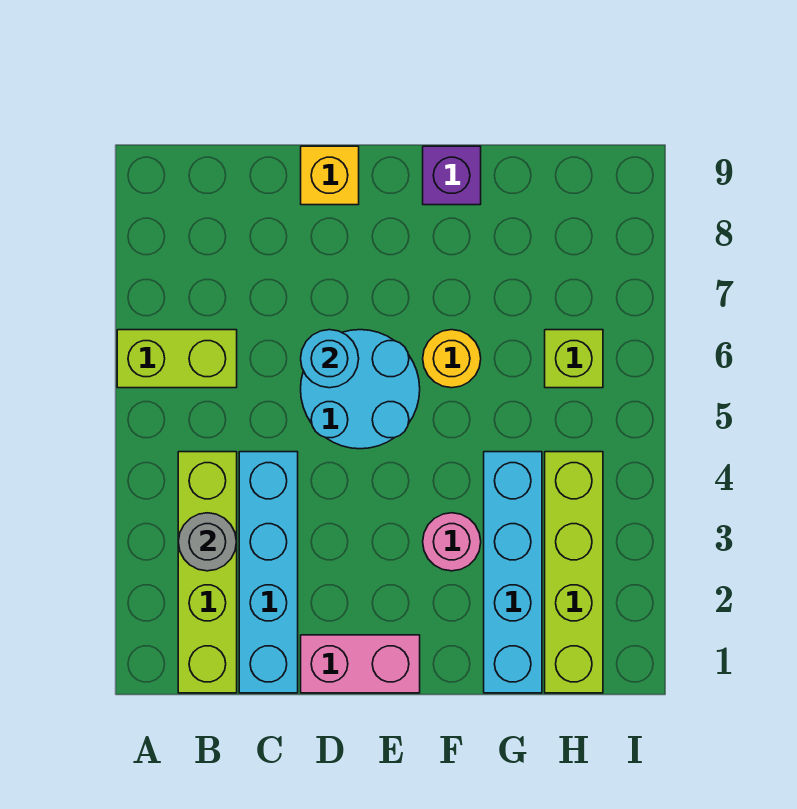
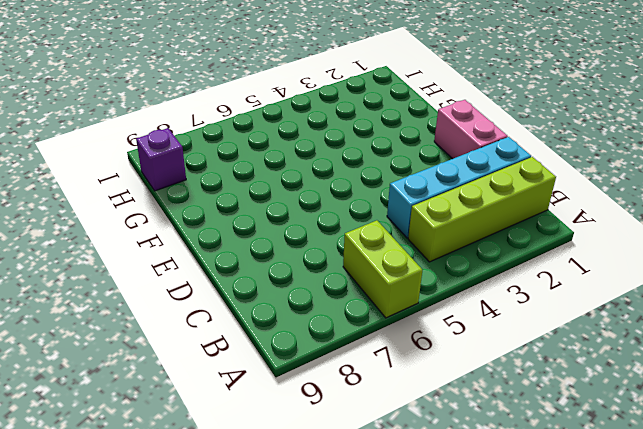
purple 1x1 brick [136,128,186,191] -> purple 1x1 brick moved to [423,146,481,205]
none -> cyan 2x2 round brick [301,330,420,449]
none -> yellow 1x1 brick [301,146,359,205]
none -> pink 1x1 round brick [423,513,481,571]

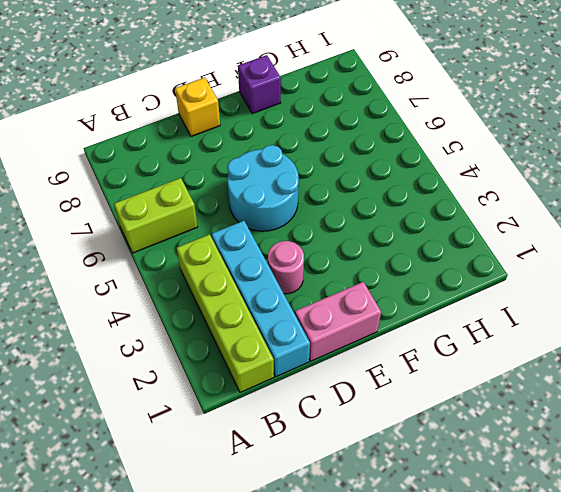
pink 1x1 round brick [268,241,304,294] -> pink 1x1 round brick moved to [423,513,481,571]
none -> yellow 1x1 round brick [423,330,481,388]
none -> cyan 1x4 brick [484,452,542,693]
none -> lime 1x4 brick [545,452,603,693]

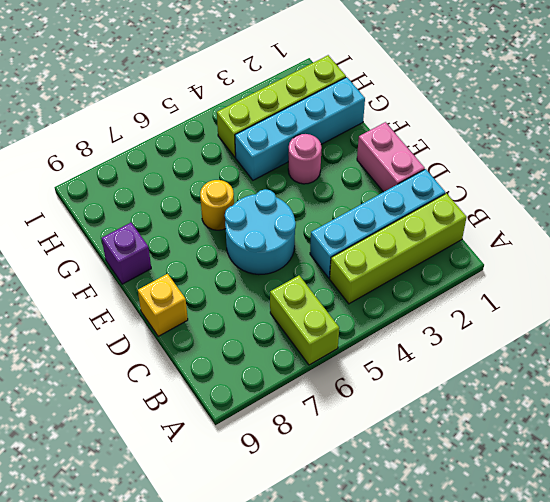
none -> lime 1x1 brick [545,330,603,388]
none -> grey 1x1 round brick [178,513,236,571]
none -> cyan 1x1 round brick [301,330,359,388]

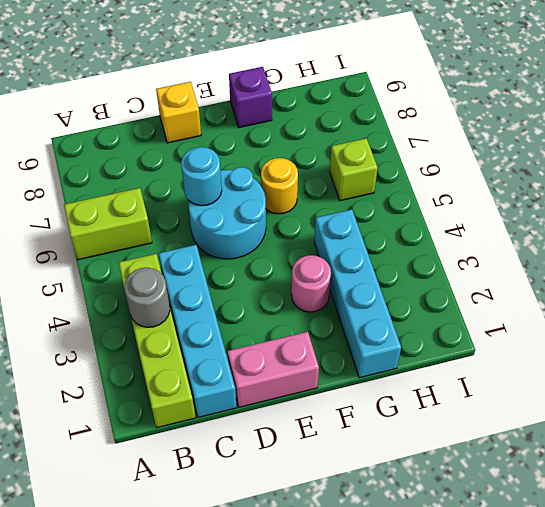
none -> lime 1x4 brick [545,452,603,693]

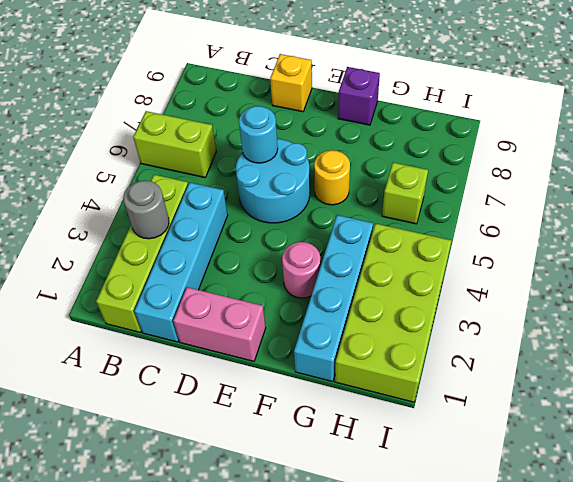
lime 2x4 brick [335,223,451,402] -> lime 1x4 brick [545,452,603,693]

